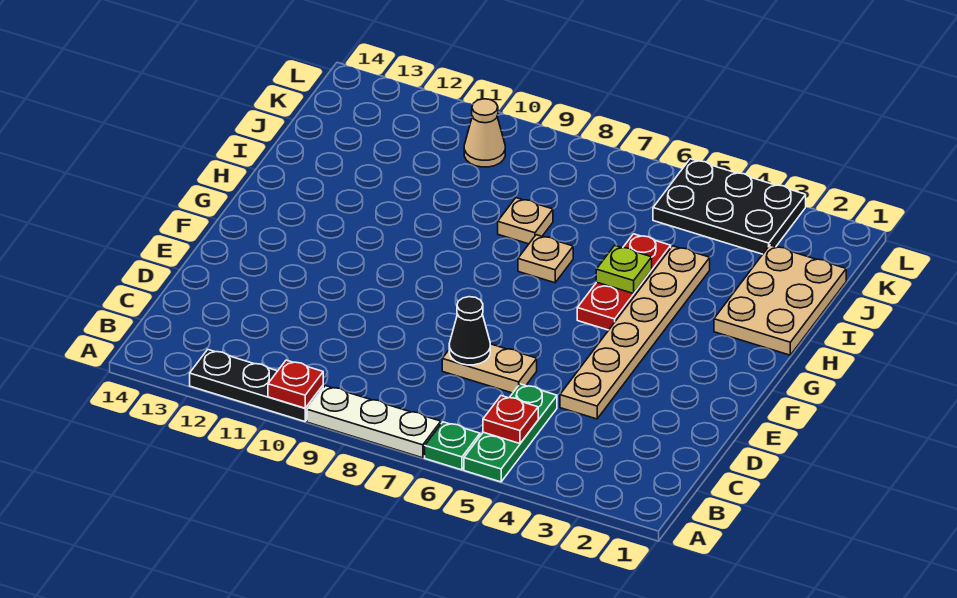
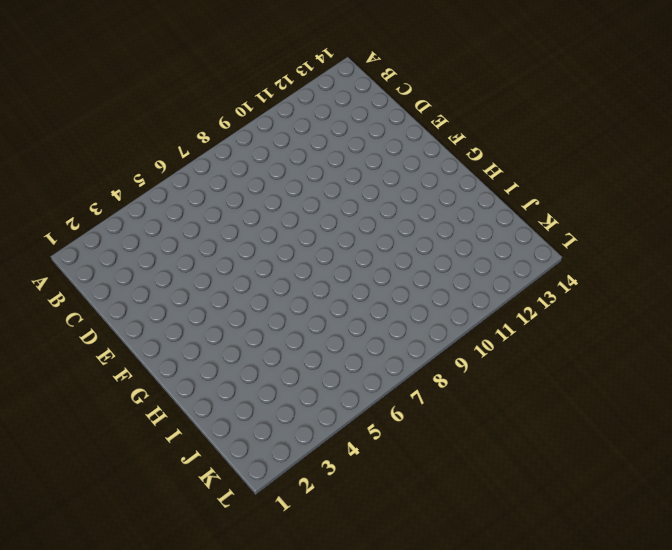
none -> green 1x3 plate [464,384,557,482]
none -> green 1x1 plate [425,422,480,470]
none -> white 1x3 plate [307,386,441,458]

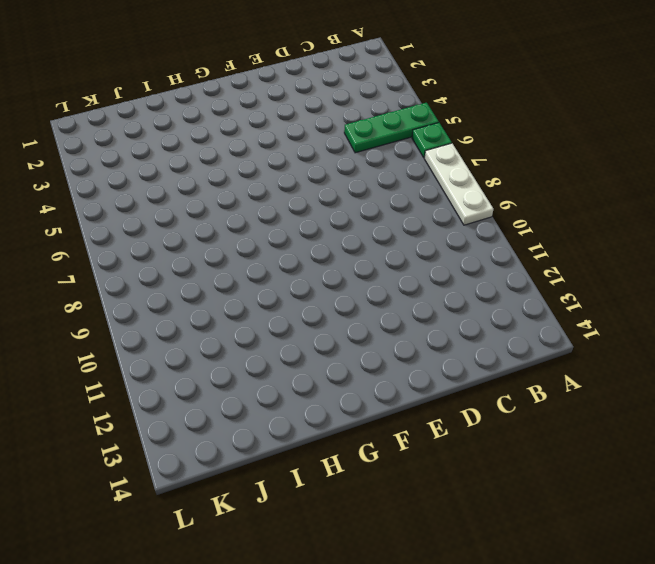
none -> black 1x3 plate [190,350,323,422]
none -> tan 1x6 plate [560,246,710,419]
none -> tan 1x2 plate [442,344,537,393]

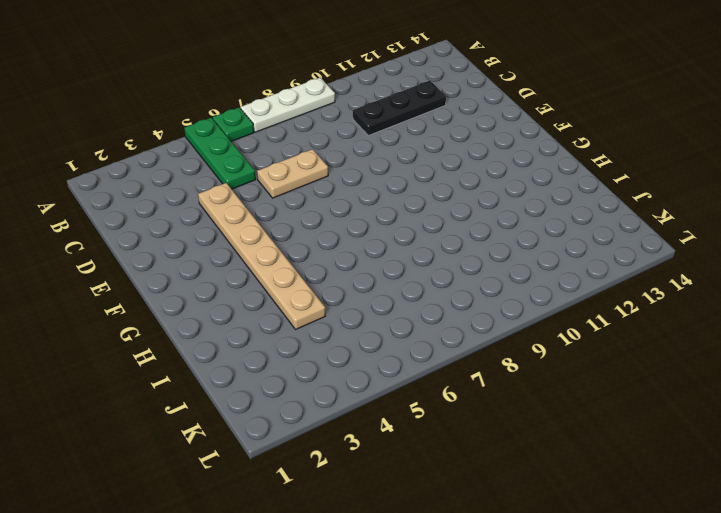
black 1x3 plate [353,81,446,135] -> black 1x3 plate moved to [190,350,323,422]
none -> red 1x3 plate [577,234,671,330]
none -> tan 2x3 plate [714,245,846,355]
none -> tan 1x1 plate [518,235,573,283]

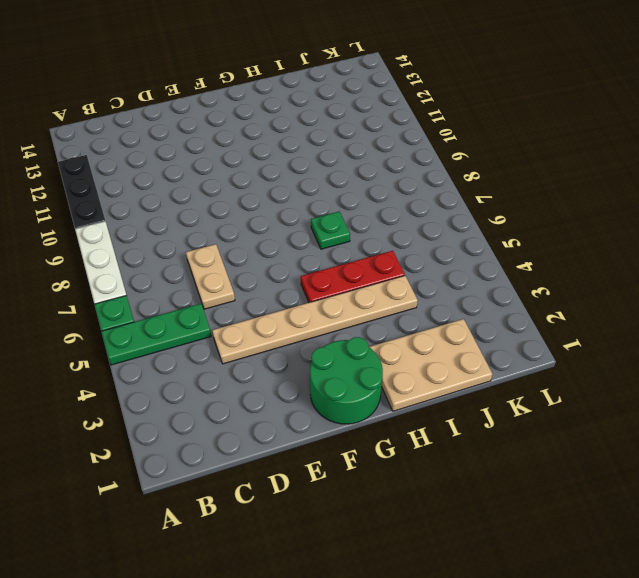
green 2x2 round brick [310,337,383,424] -> none
green 1x1 plate [311,211,350,249] -> tan 1x1 plate [518,235,573,283]
none -> tan 1x1 plate [498,198,553,244]
none -> black 2x3 plate [653,159,806,254]
none -> tan 1x1 cone [464,99,505,167]

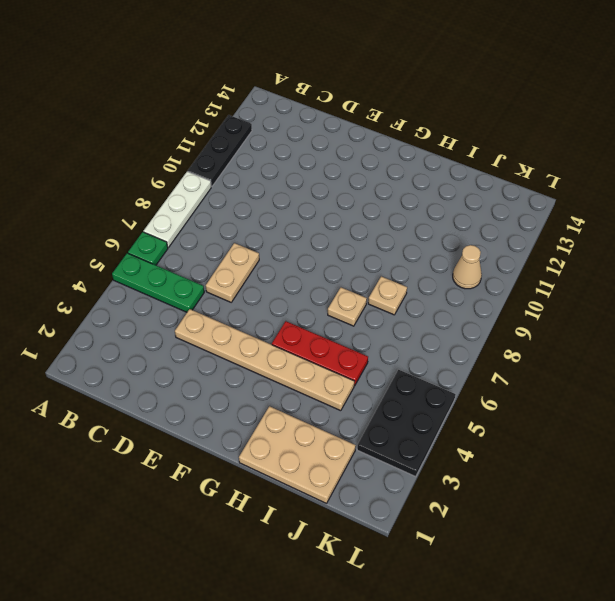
none -> red 1x1 plate [268,360,323,408]
none -> red 1x1 plate [483,396,538,444]
none -> black 1x1 cone [449,297,490,365]

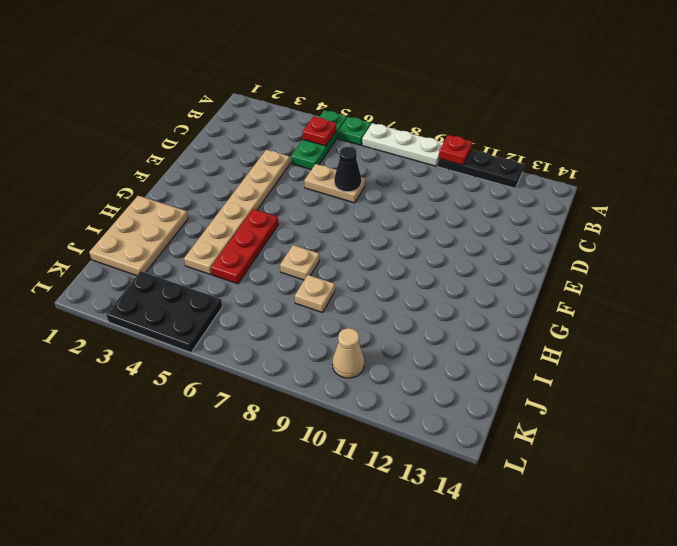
none -> lime 1x1 plate [596,246,652,294]

